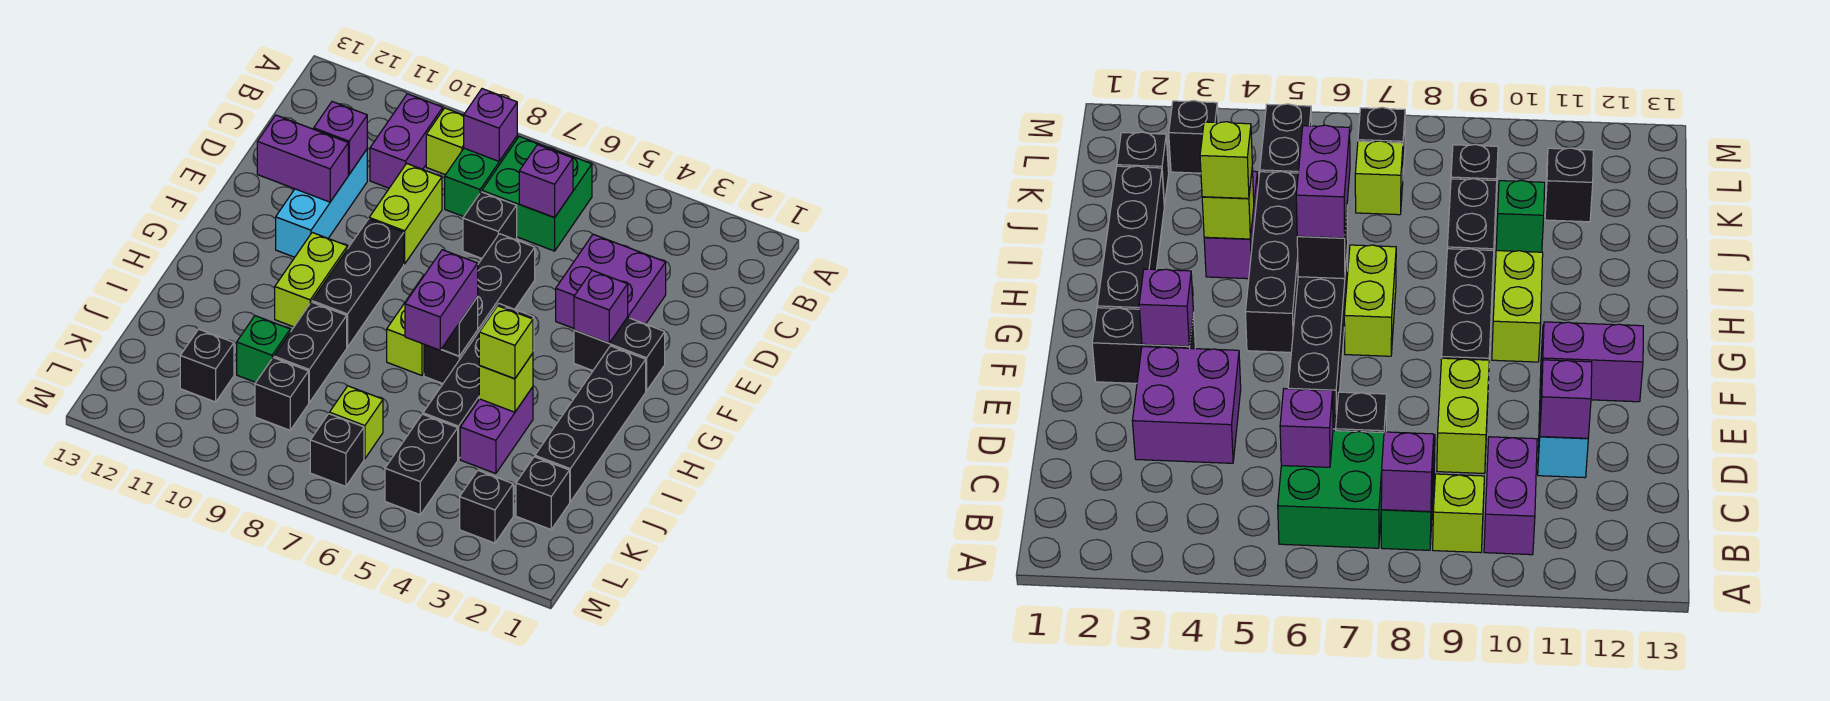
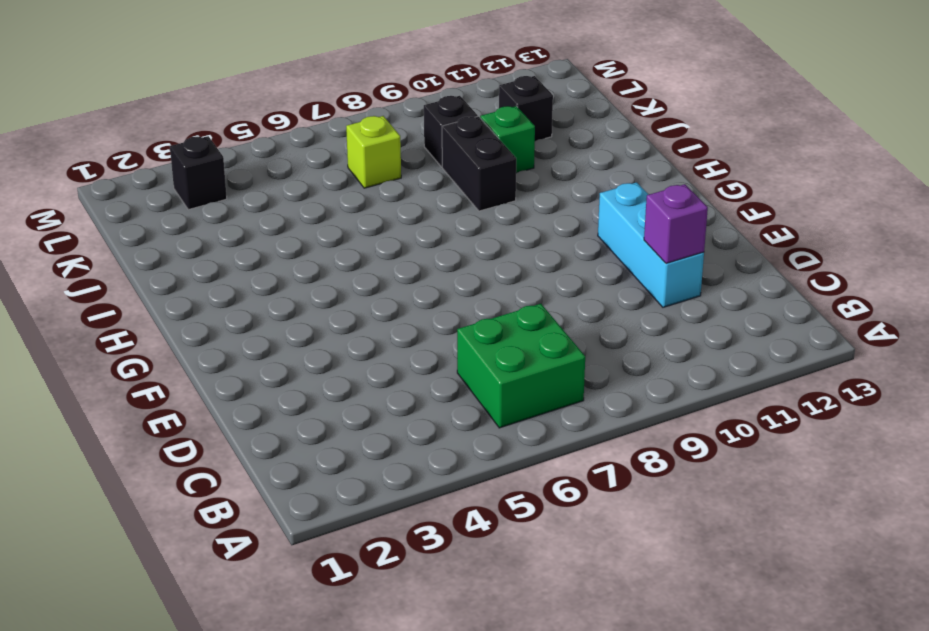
none -> green 1x2 brick [445,137,517,217]
none -> lime 1x1 brick [426,108,464,175]
none -> purple 1x2 brick [370,94,443,188]
none -> purple 2x2 brick [556,234,666,328]

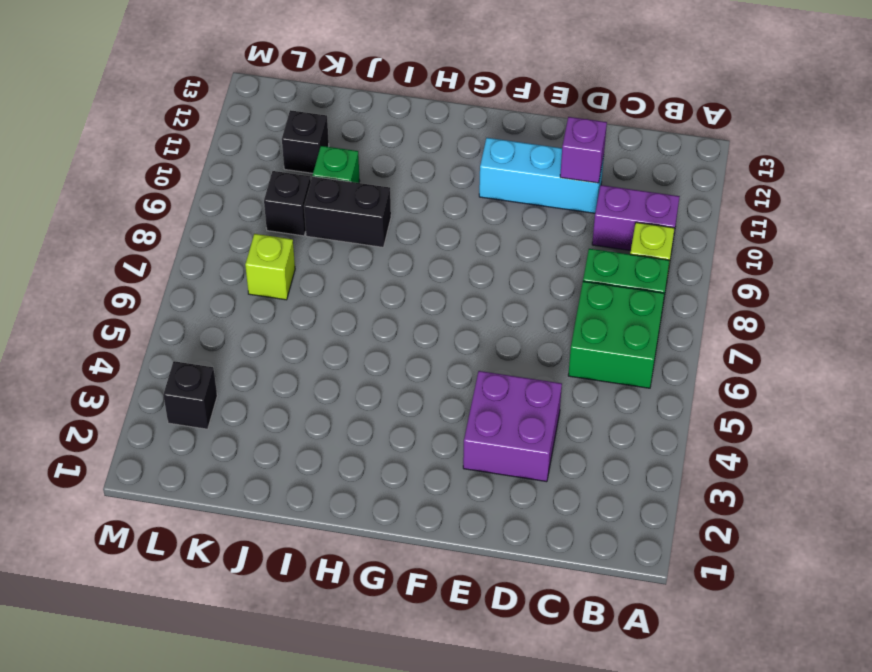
none -> black 1x1 brick [463,192,517,258]
none -> lime 1x2 brick [369,163,442,264]
none -> black 1x4 brick [424,234,535,383]
none -> black 1x2 brick [574,317,665,391]

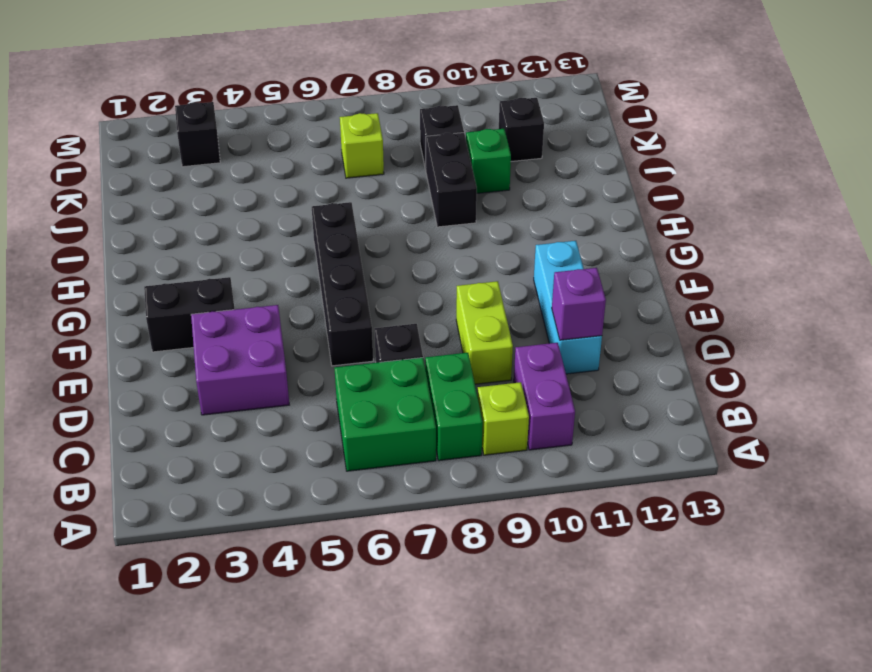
none -> black 1x3 brick [312,219,404,347]
none -> black 1x4 brick [535,346,646,502]
none -> black 1x4 brick [423,303,534,459]
none -> lime 1x2 brick [387,275,424,375]

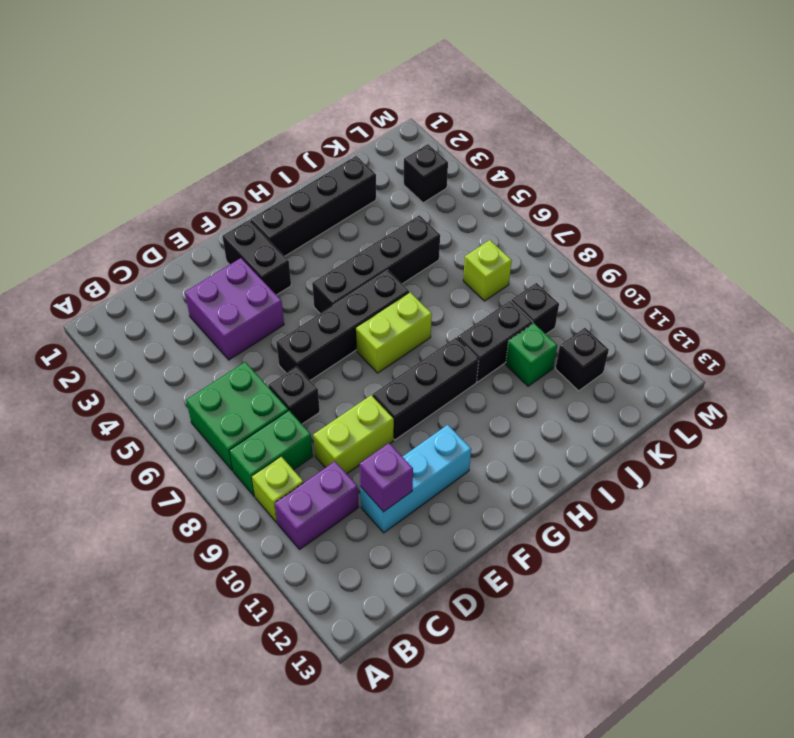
none -> lime 1x2 brick [275,233,347,327]
none -> purple 1x2 brick [460,387,533,474]
none -> black 1x1 brick [516,457,570,529]
none -> black 1x2 brick [385,414,458,515]

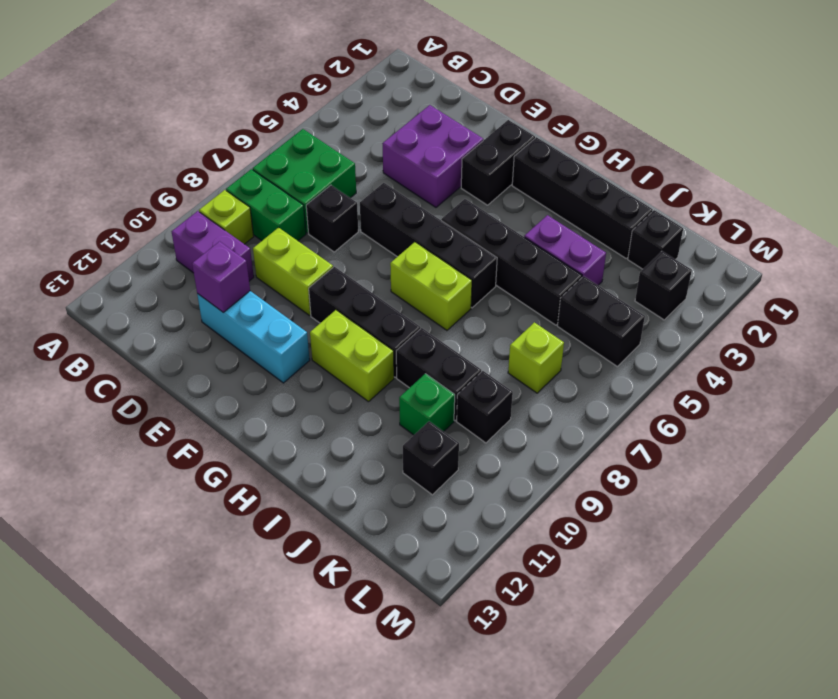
none -> black 1x1 brick [310,414,364,486]
none -> purple 1x1 brick [464,89,517,161]
none -> purple 1x1 brick [519,145,573,218]
none -> purple 1x2 brick [257,115,348,202]

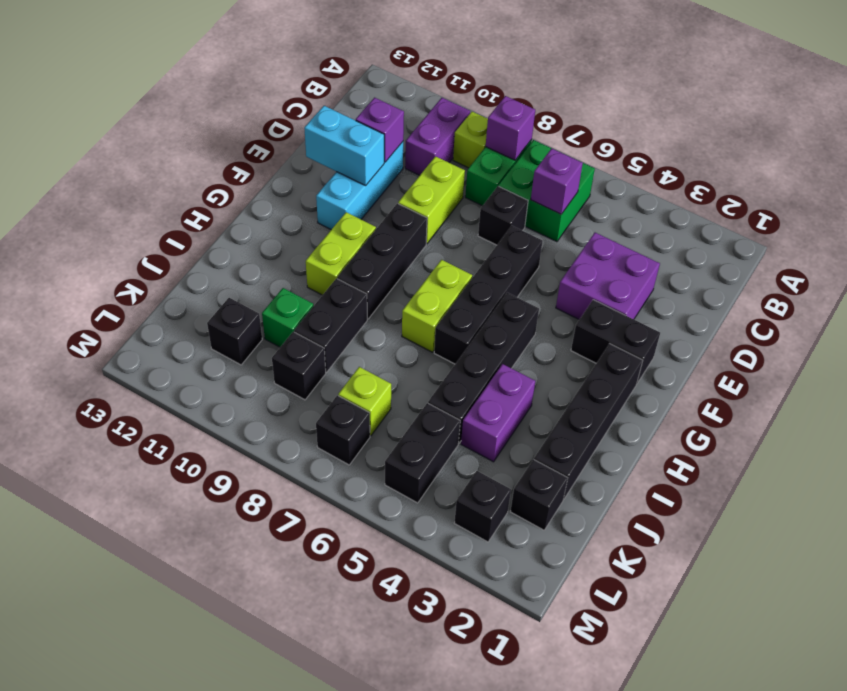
cyan 1x2 brick [304,106,384,186] -> purple 1x2 brick [257,115,348,202]
none -> purple 1x1 brick [574,270,628,343]
none -> black 1x1 brick [441,297,478,356]
none -> lime 1x1 brick [479,353,533,412]
none -> purple 1x2 brick [405,250,478,350]

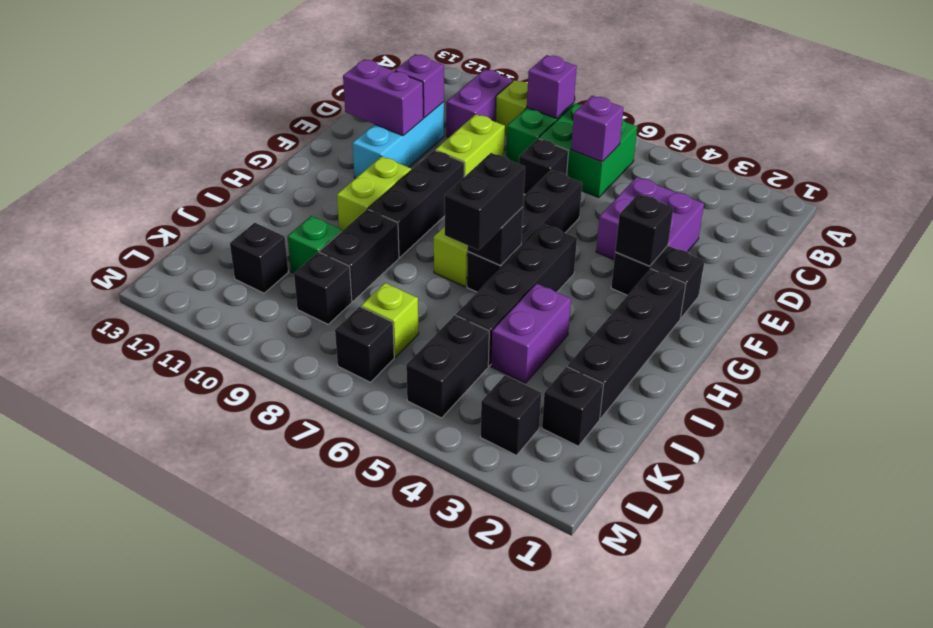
black 1x1 brick [615,194,673,266] -> purple 1x1 brick [574,270,628,343]
black 1x2 brick [445,153,525,250] -> purple 1x2 brick [405,250,478,350]
none -> lime 1x1 brick [479,353,533,412]
none -> lime 1x1 brick [479,306,533,379]

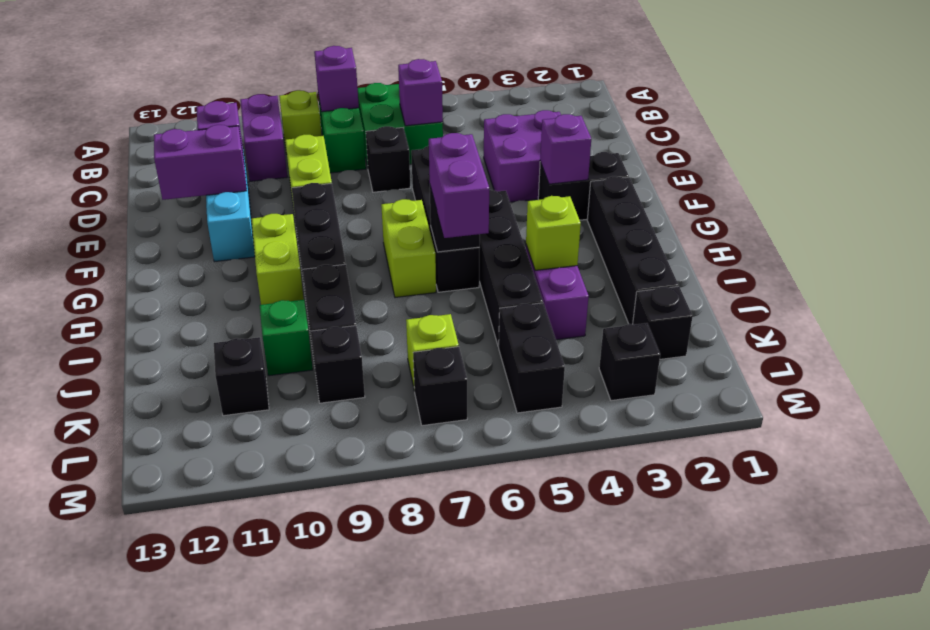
none -> lime 1x1 brick [479,306,533,379]

